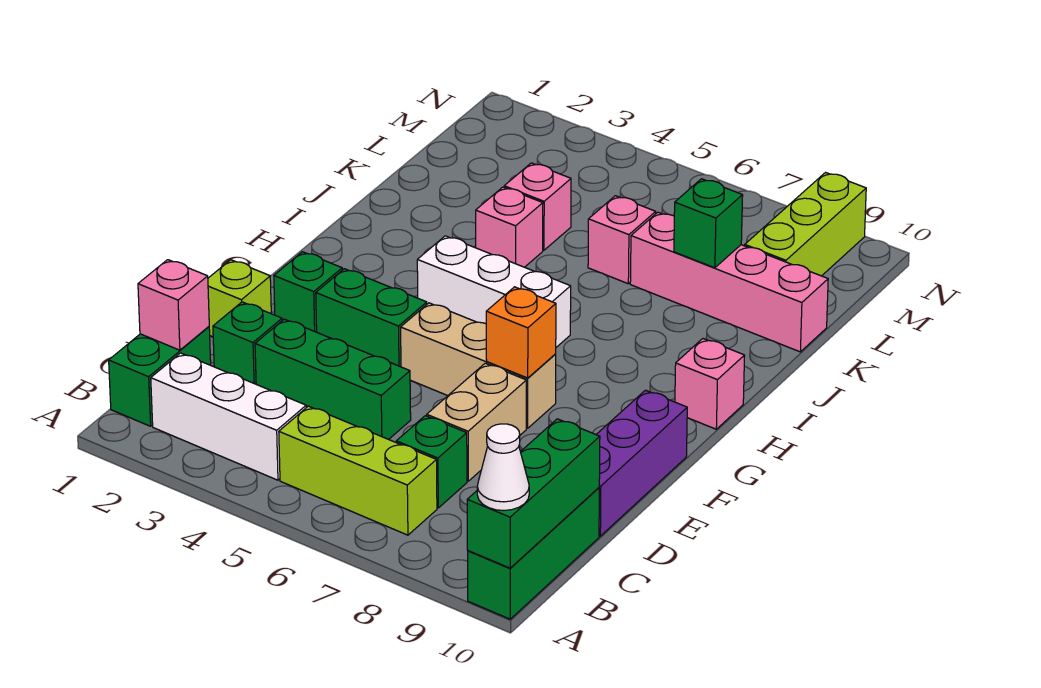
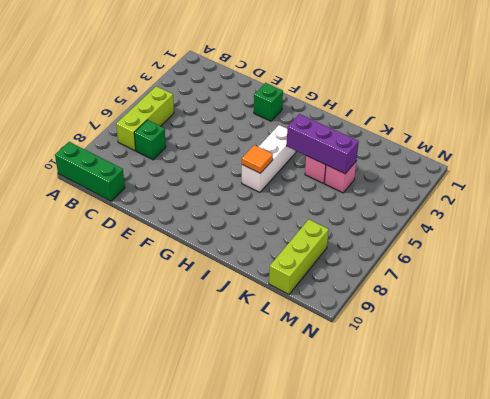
orange 1x1 tile [242,145,273,173] -> none
purple 1x3 brick [287,114,359,174] -> purple 1x3 brick moved to [596,390,687,536]
lime 1x3 brick [269,219,329,294] -> lime 1x3 brick turned to [745,173,866,276]
none -> green 1x2 brick [109,327,211,426]
none -> white 1x3 brick [151,353,306,480]
none -> green 1x1 brick [213,302,282,384]

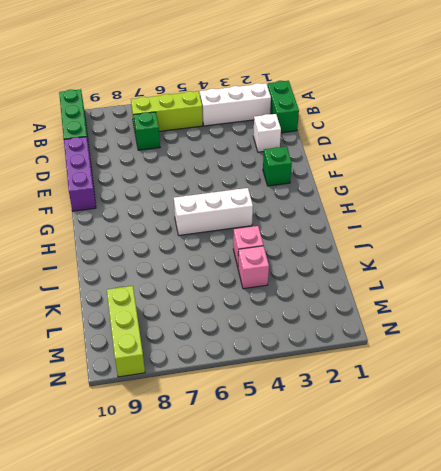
white 1x1 brick [253,114,281,152] -> green 1x1 brick [213,302,282,384]
none -> green 1x3 brick [255,319,411,439]
none -> tan 1x2 brick [427,363,526,481]
none -> lime 1x1 brick [208,260,271,337]

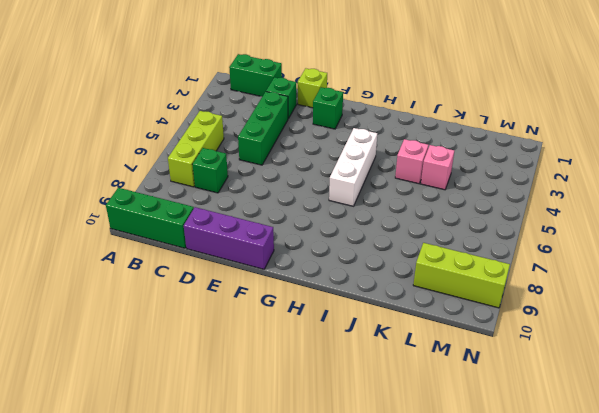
none -> white 1x3 brick [151,353,306,480]
none -> tan 1x2 brick [427,363,526,481]
none -> green 1x2 brick [316,269,427,367]

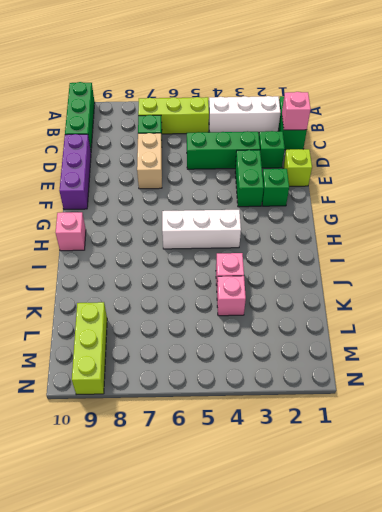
green 1x2 brick [235,150,264,207] -> green 1x2 brick turned to [316,269,427,367]
none -> tan 1x3 brick [401,303,556,428]
none -> pink 1x1 brick [588,196,656,284]
none -> pink 1x4 brick [630,212,828,352]

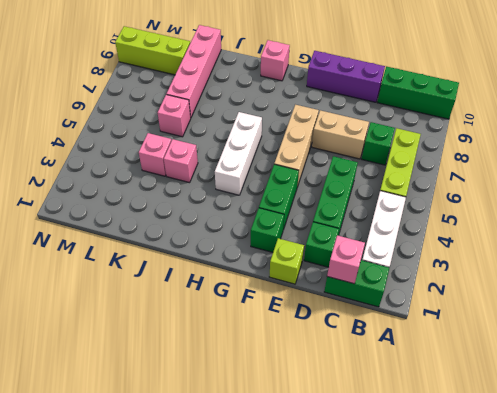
none -> green 1x3 brick [467,419,600,568]
none -> orange 1x1 brick [486,287,556,378]
none -> green 1x1 brick [674,179,743,268]

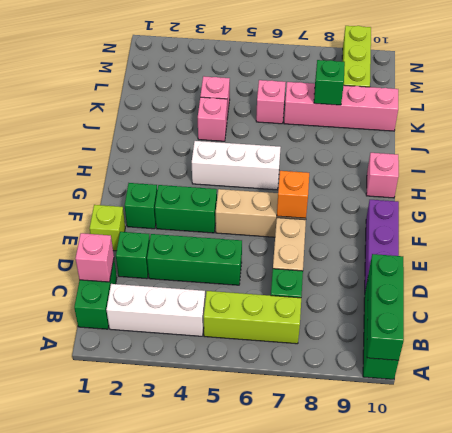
none -> white 1x1 cone [477,424,529,510]

